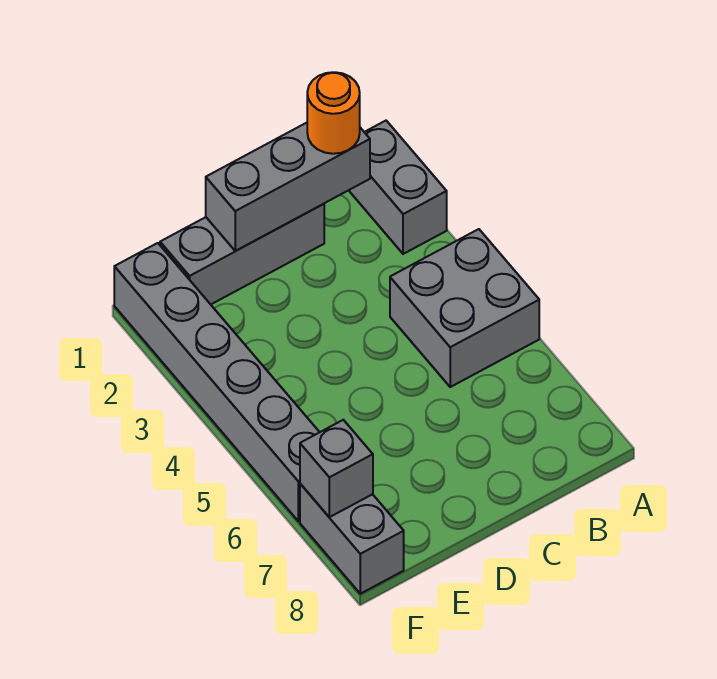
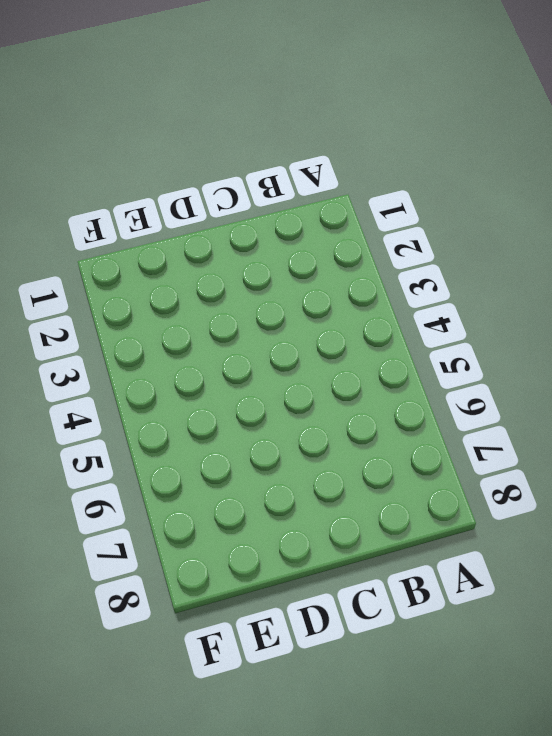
none -> grey 1x2 brick [349,121,447,254]
none -> grey 2x2 brick [390,229,539,387]

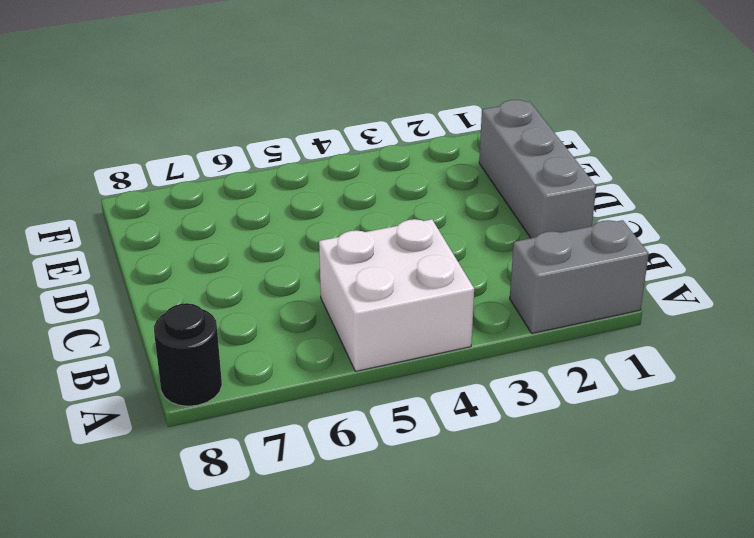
white 2x2 brick [319,219,474,371] -> grey 2x2 brick [390,229,539,387]
black 1x1 round brick [154,303,222,406] -> none
none -> grey 1x6 brick [114,243,320,521]
none -> grey 1x2 brick [300,484,404,594]

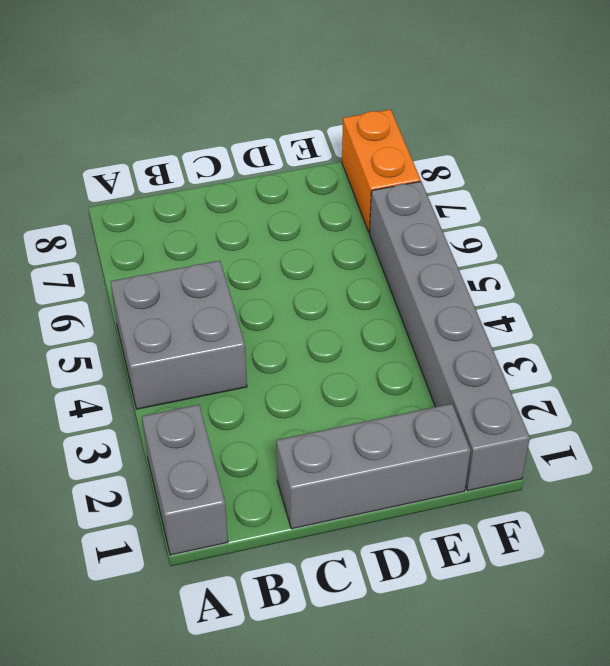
orange 1x2 brick [342,109,421,233] -> grey 1x2 brick [300,484,404,594]
none -> grey 1x3 brick [206,123,370,251]
none -> grey 1x1 brick [300,420,373,517]

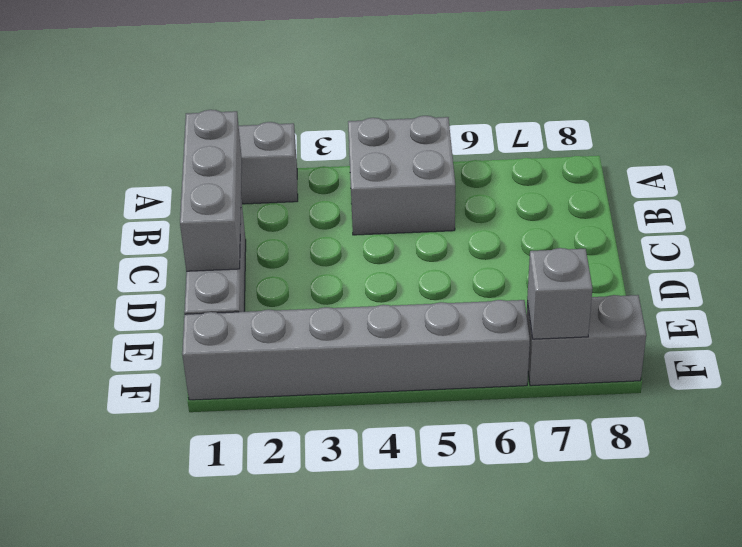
none -> orange 1x1 round brick [307,72,360,154]

